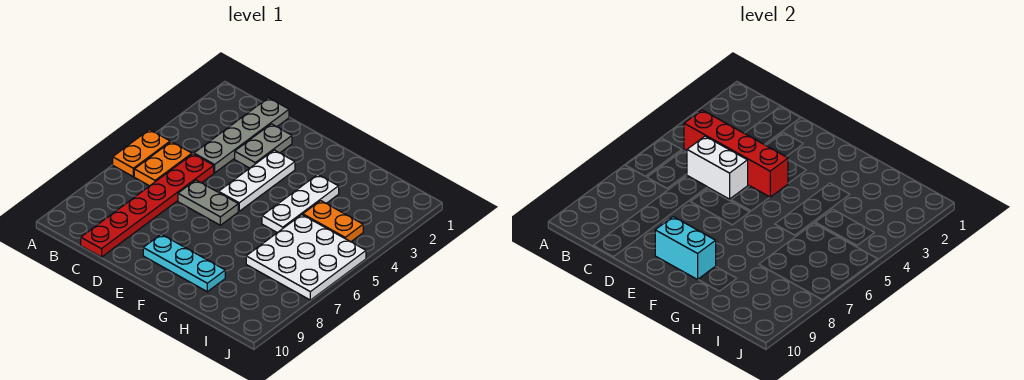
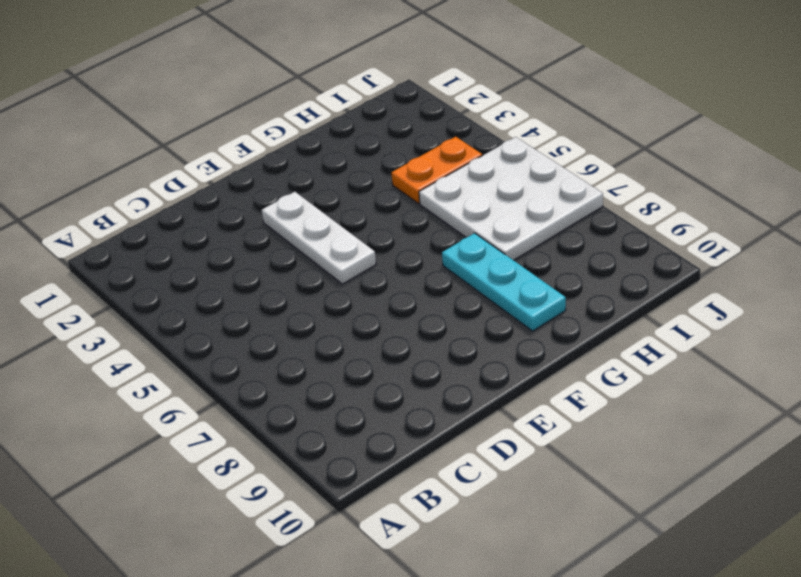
cyan 1x3 plate [442,233,566,331] -> cyan 1x3 plate turned to [143,234,225,292]
none -> orange 1x2 plate [113,130,170,177]
none -> orange 1x2 plate [134,142,192,186]
none -> grey 1x4 plate [194,98,289,173]

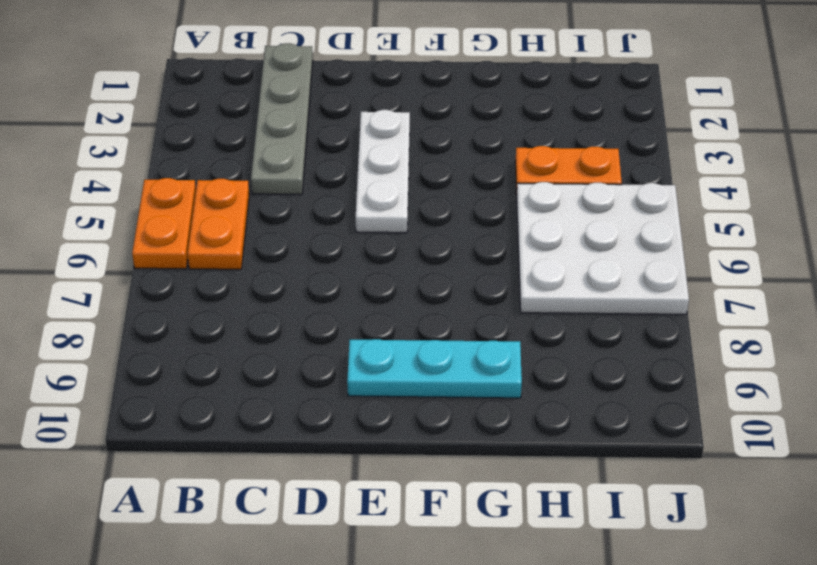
none -> red 1x6 plate [81,154,214,257]
none -> grey 1x2 plate [235,124,292,168]
none -> grey 1x2 plate [178,180,238,225]

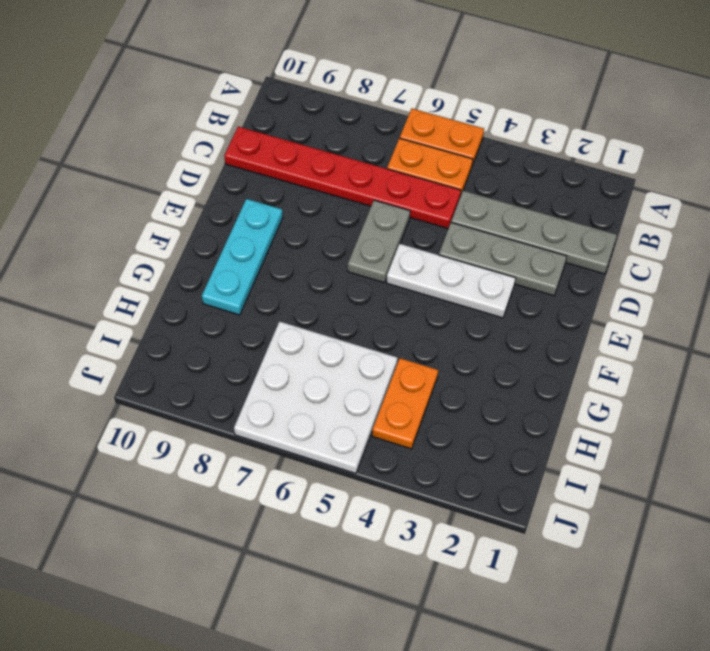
grey 1x3 plate [439,223,567,296] -> grey 1x2 plate [235,124,292,168]
none -> white 1x3 plate [262,174,339,233]
none -> red 1x4 brick [684,110,788,197]
none -> white 1x2 brick [687,136,748,199]

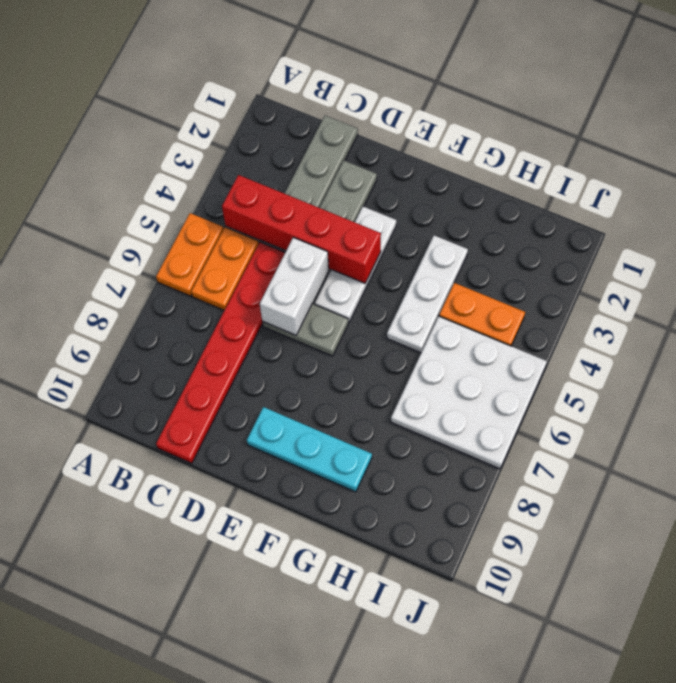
white 1x2 brick [260,237,329,335] -> white 1x2 brick turned to [687,136,748,199]
none -> cyan 1x2 brick [655,217,716,279]

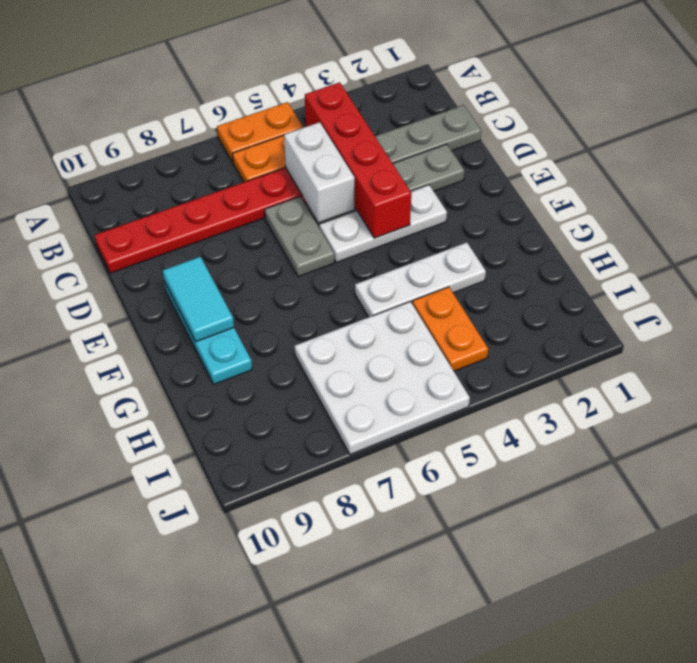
cyan 1x2 tile [163,257,234,342] -> cyan 1x2 brick [655,217,716,279]

